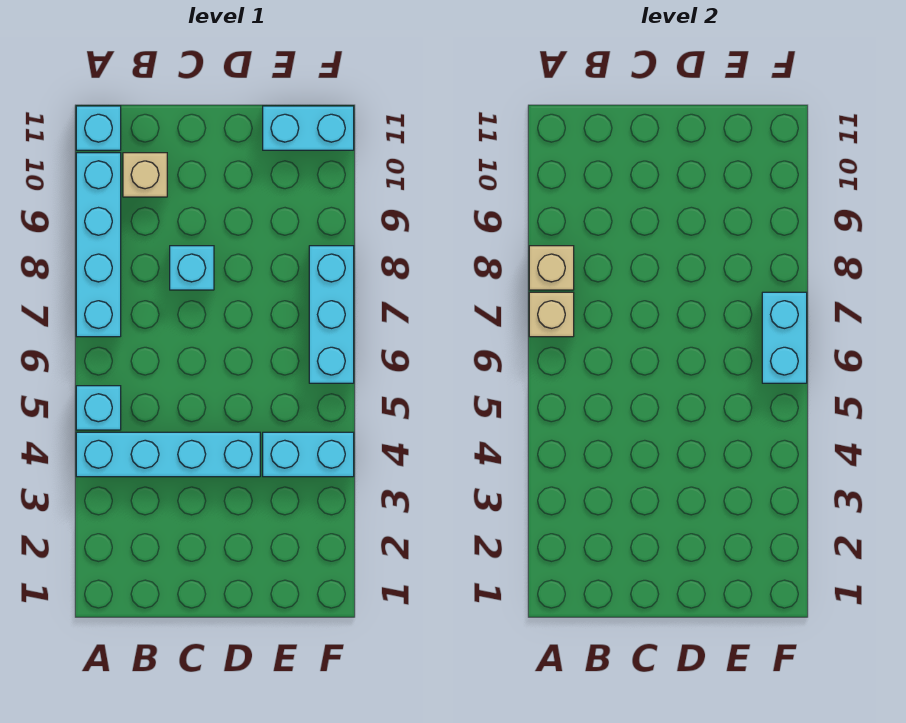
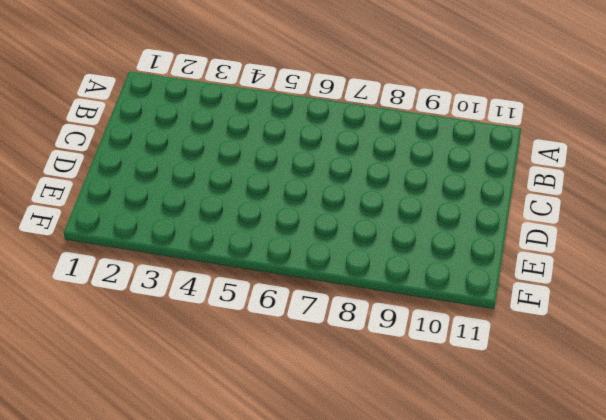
none -> cyan 1x4 brick [76,432,260,477]
none -> cyan 1x1 brick [76,386,121,430]
none -> cyan 1x4 brick [76,153,121,337]

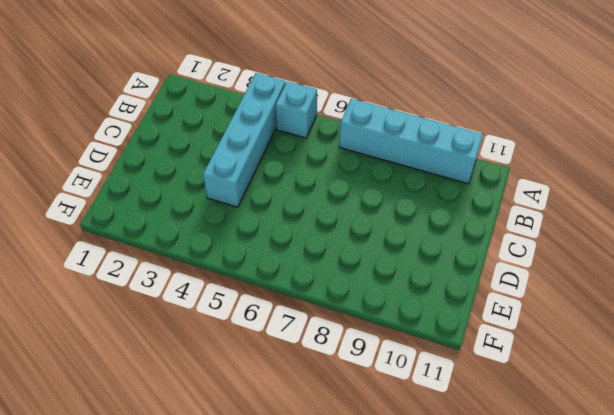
none -> cyan 1x1 brick [76,106,121,150]
none -> tan 1x1 brick [123,153,167,197]
none -> cyan 1x1 brick [170,246,214,290]

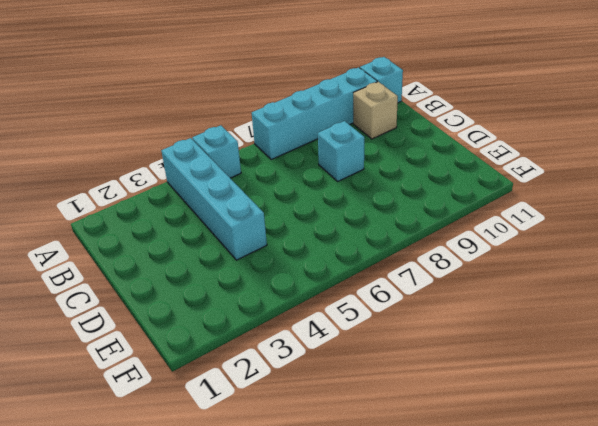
none -> cyan 1x2 brick [263,432,354,477]
none -> cyan 1x2 brick [263,106,354,150]
none -> cyan 1x3 brick [309,246,354,383]

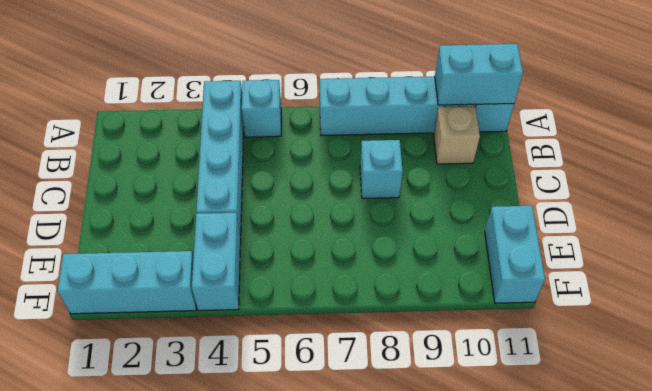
cyan 1x2 brick [435,44,523,105] -> cyan 1x2 brick moved to [762,292,807,383]
cyan 1x3 brick [58,251,197,314] -> cyan 1x3 brick moved to [309,246,354,383]
none -> tan 1x1 brick [529,292,574,337]
none -> tan 1x1 brick [529,246,574,290]

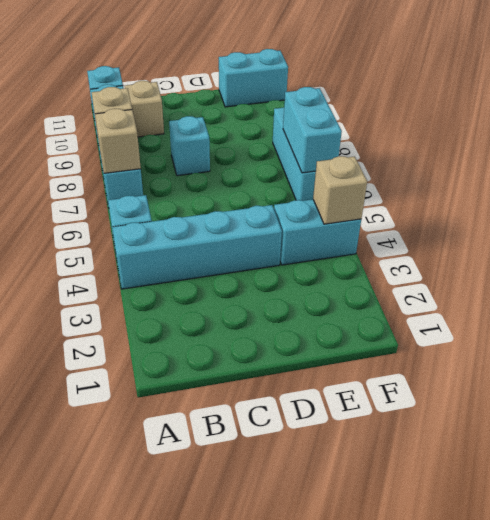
tan 1x1 brick [313,156,367,224] -> none

